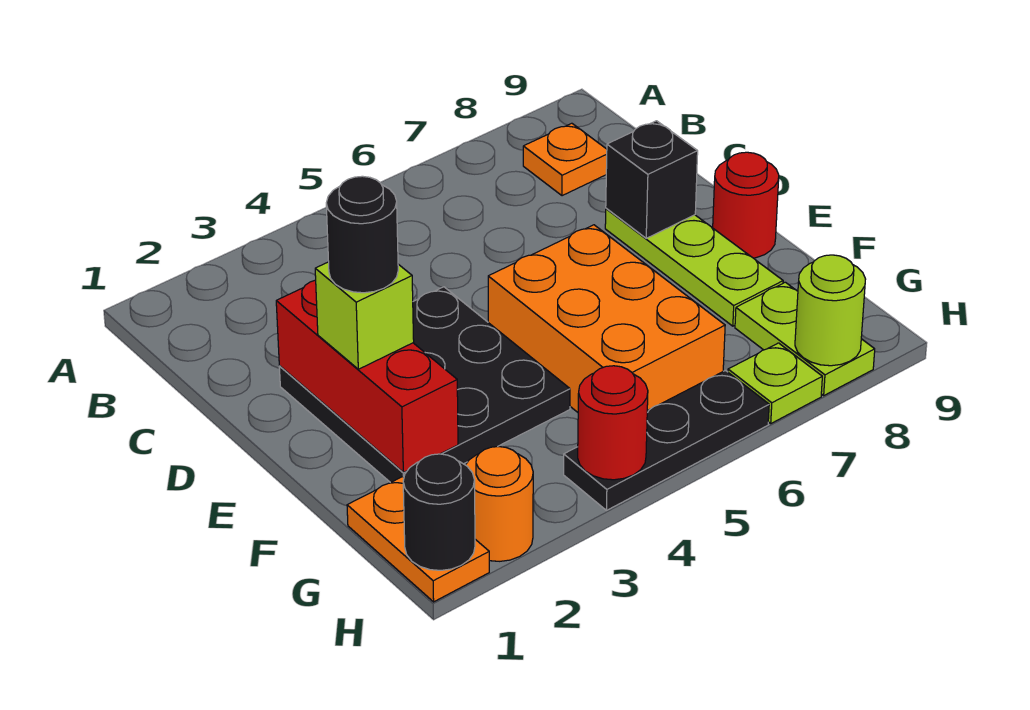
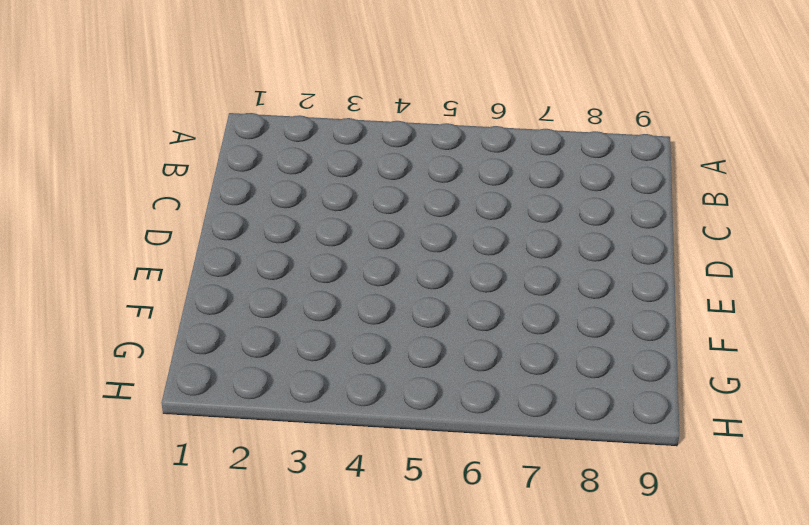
none -> orange 1x1 plate [523,123,607,196]
none -> black 3x3 plate [279,287,570,483]
none -> lime 1x3 plate [605,208,783,326]

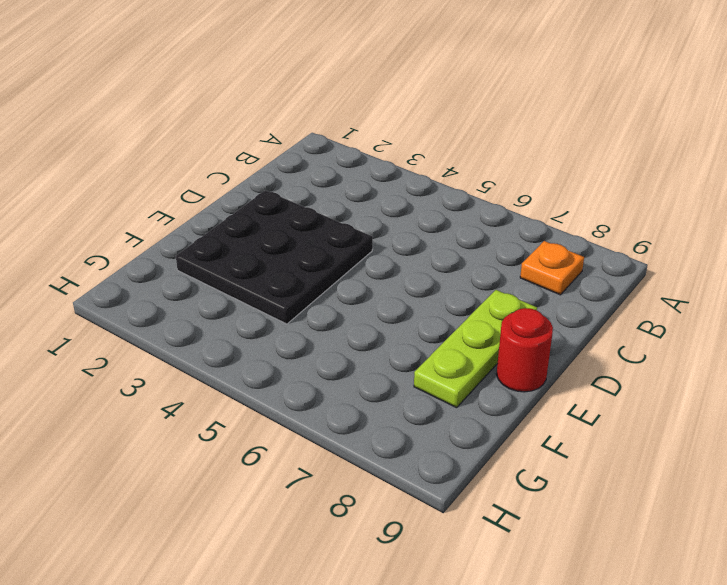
none -> orange 2x3 brick [488,225,725,412]
none -> orange 1x2 plate [347,477,489,602]
none -> lime 1x2 plate [735,282,875,395]

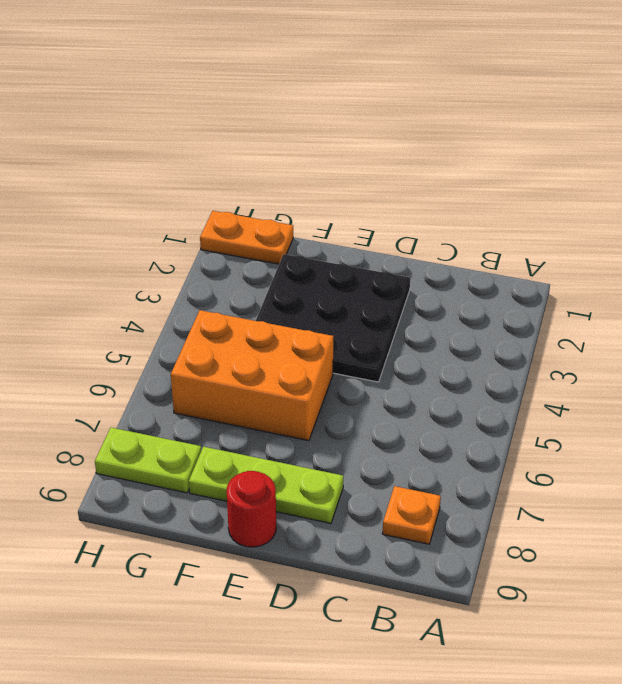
none -> orange 1x1 round brick [466,447,533,561]
none -> black 1x3 plate [564,371,769,510]
none -> lime 1x1 plate [728,343,822,423]

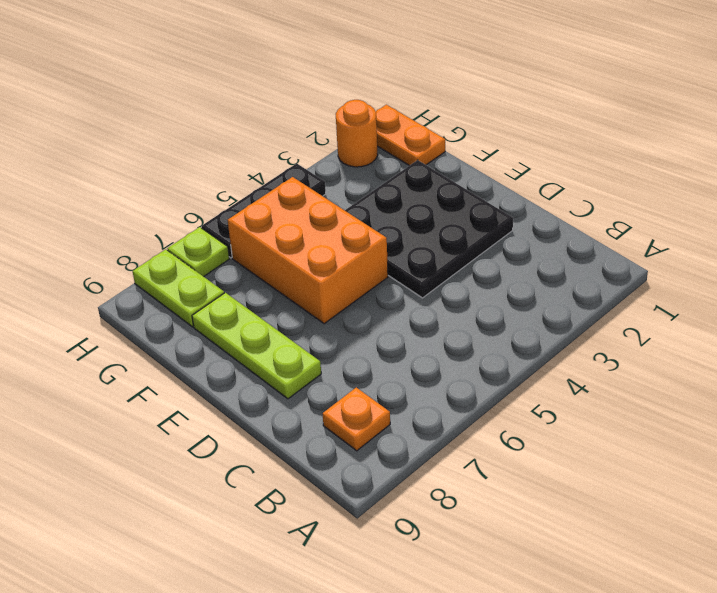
none -> red 1x1 round brick [713,152,779,258]
none -> red 1x3 brick [276,280,458,472]
none -> black 1x1 brick [606,121,698,238]

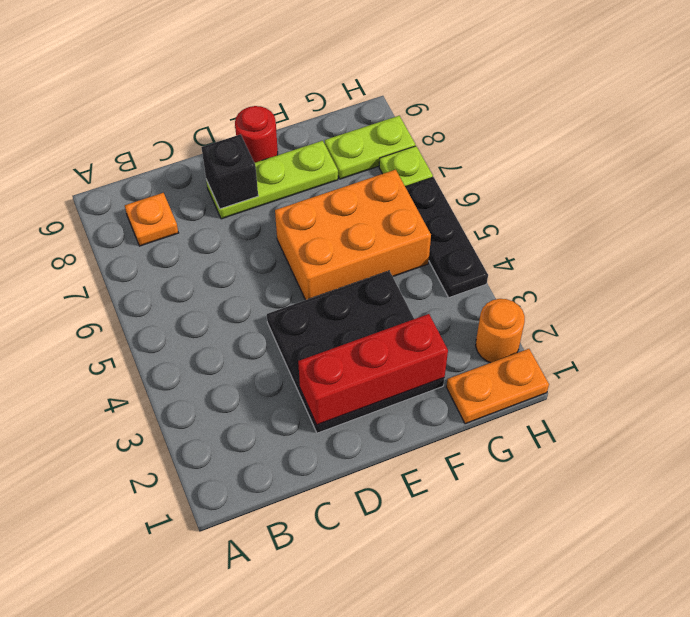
none -> black 1x1 round brick [403,454,475,570]
none -> red 1x1 round brick [578,366,648,480]
none -> lime 1x1 round brick [795,255,866,366]

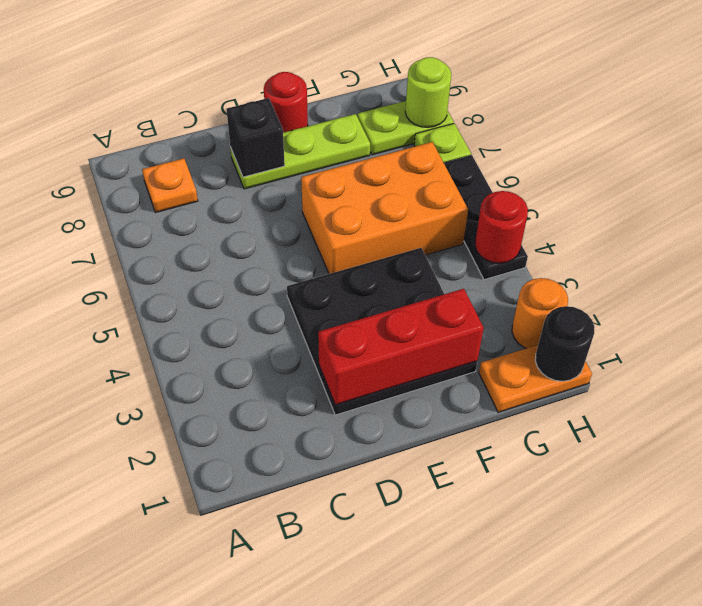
none -> lime 1x1 brick [315,262,414,369]
none -> black 1x1 round brick [326,176,398,293]

